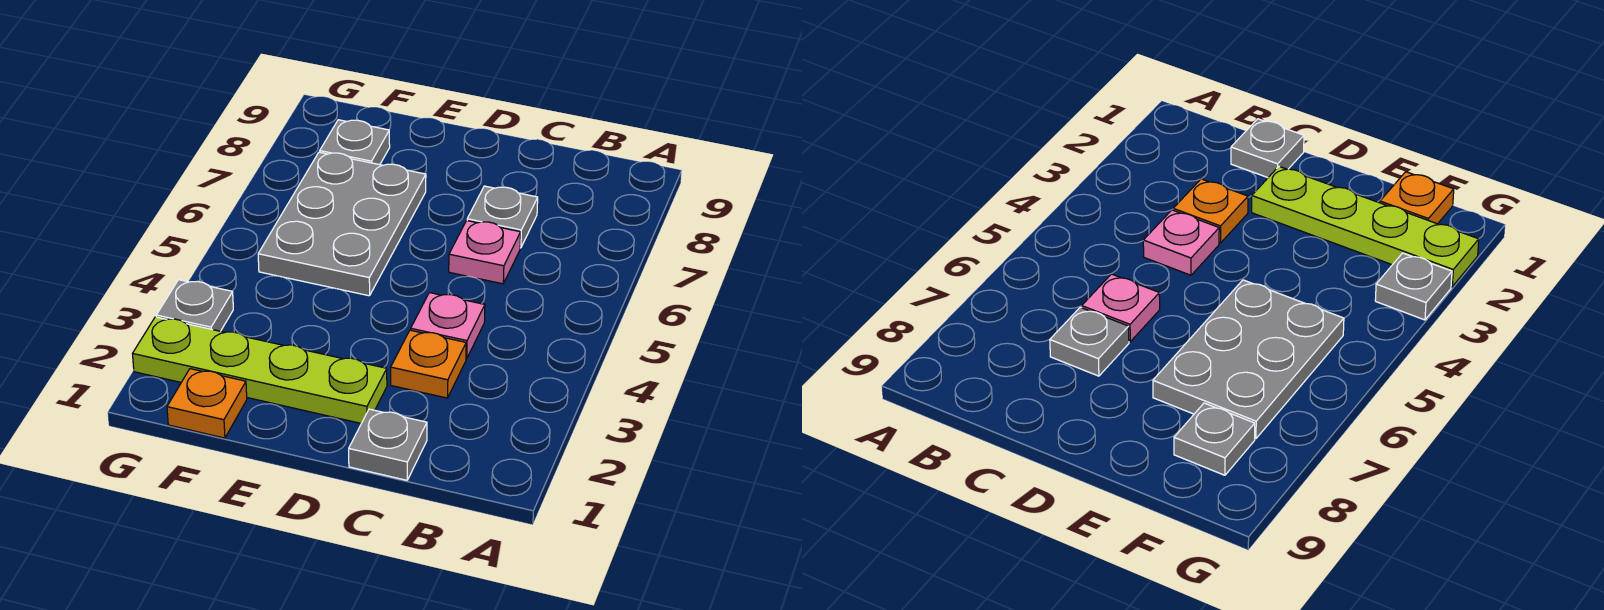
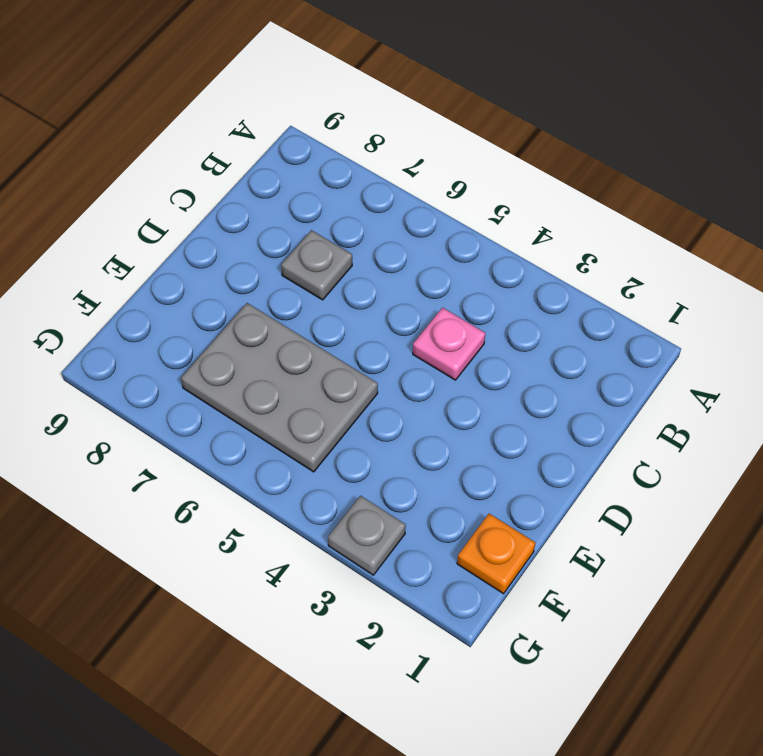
none -> grey 1x1 plate [349,409,427,480]
none -> orange 1x1 plate [391,330,466,398]

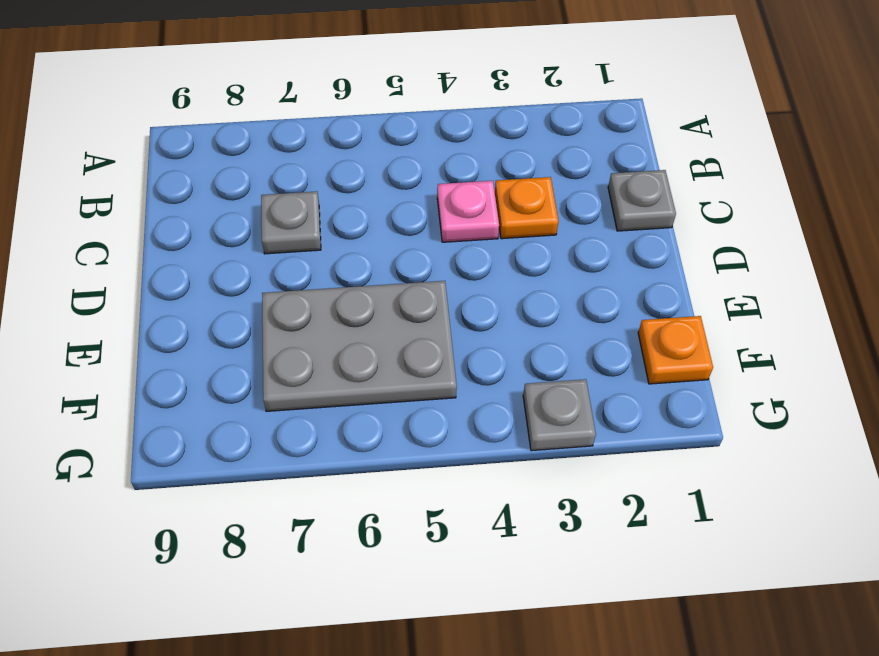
none -> pink 1x1 plate [449,221,521,284]
none -> lime 1x4 plate [132,317,387,423]

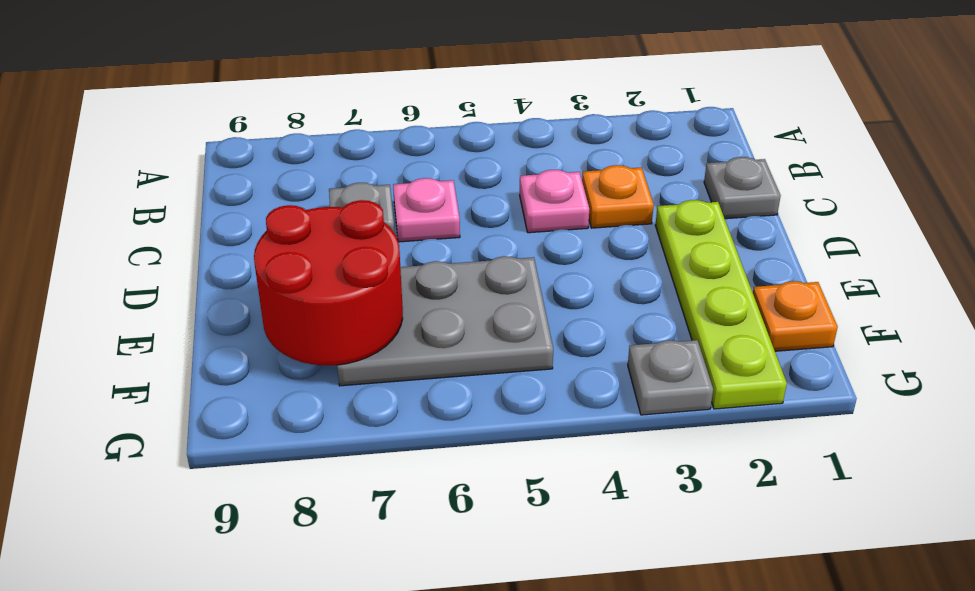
red 2x2 round brick [254,200,403,365] -> none
none -> grey 1x1 plate [320,120,390,165]

